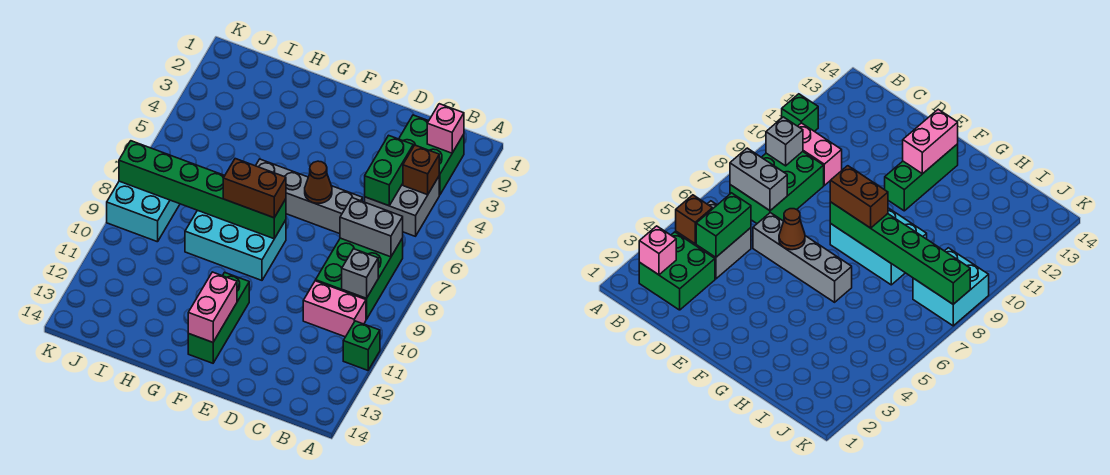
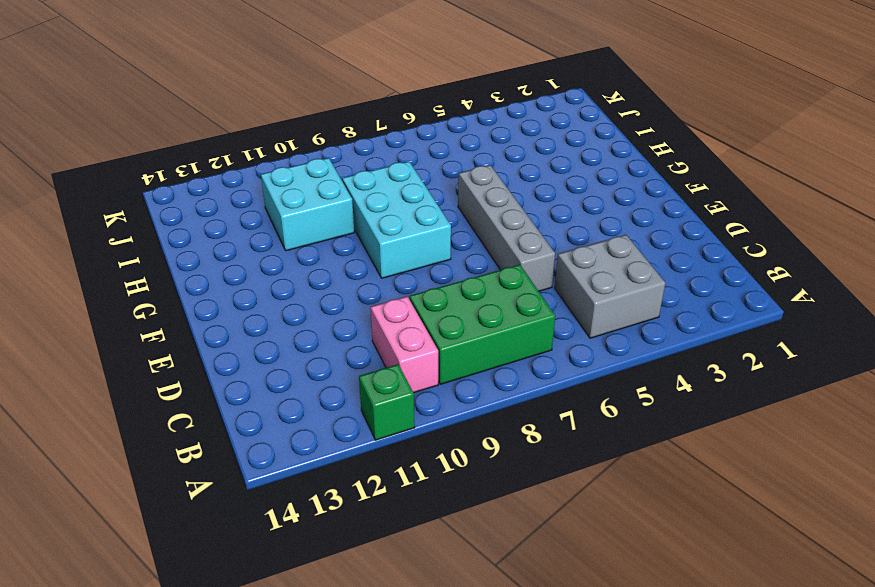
cyan 2x2 brick [261,158,354,251] -> cyan 2x2 brick moved to [107,181,180,242]
none -> green 2x2 brick [399,115,464,195]
none -> green 1x3 brick [188,272,249,363]
none -> pink 1x1 brick [427,104,464,153]

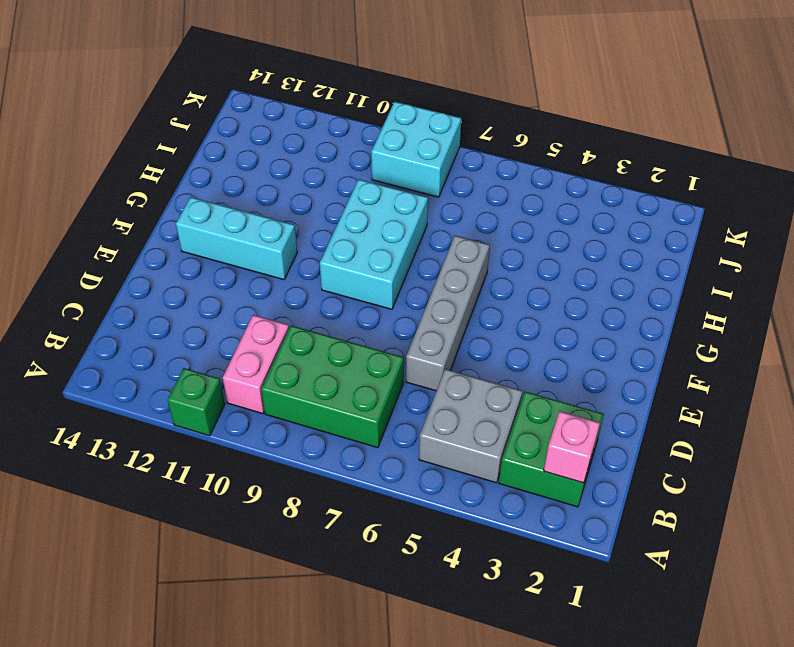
cyan 1x3 brick [176,197,297,280] -> green 1x3 brick [188,272,249,363]
none -> brown 1x1 brick [403,145,439,195]
none -> grey 1x2 brick [340,198,403,257]
none -> grey 1x1 brick [342,249,378,298]

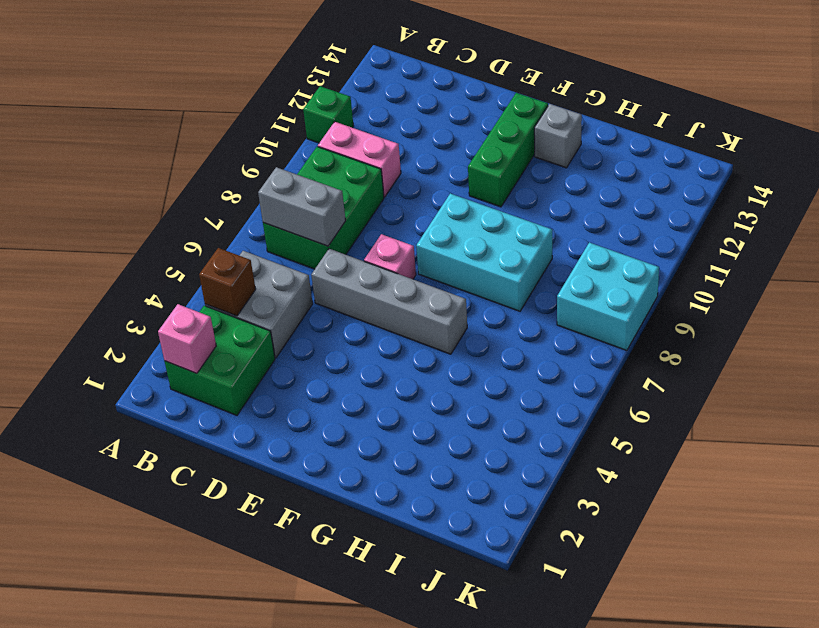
pink 1x1 brick [364,234,416,279] -> none
grey 1x1 brick [534,104,582,168] -> grey 1x1 brick moved to [342,249,378,298]
none -> green 1x2 brick [365,135,413,206]
none -> brown 1x1 cone [305,161,332,203]
none -> green 1x6 brick [119,141,286,239]

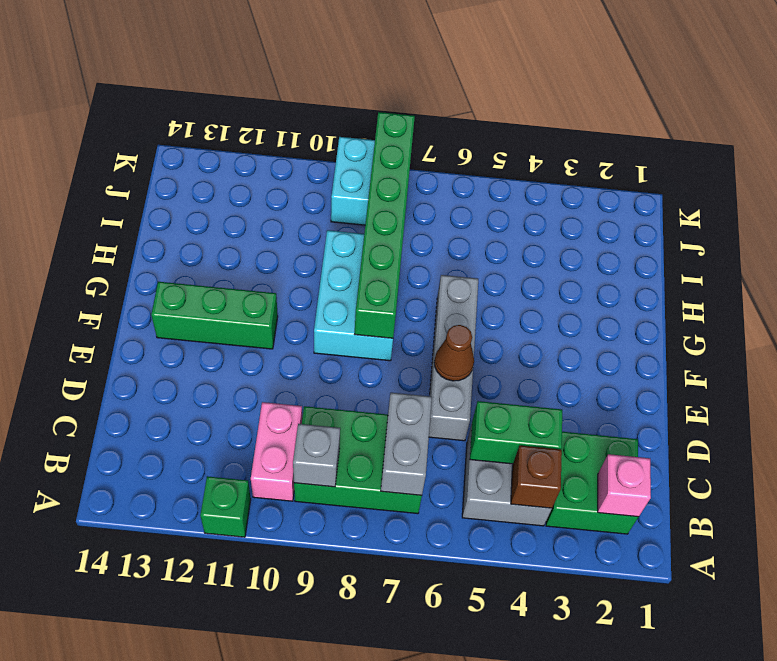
none -> pink 1x2 brick [188,272,237,342]
none -> brown 1x2 brick [223,159,286,218]

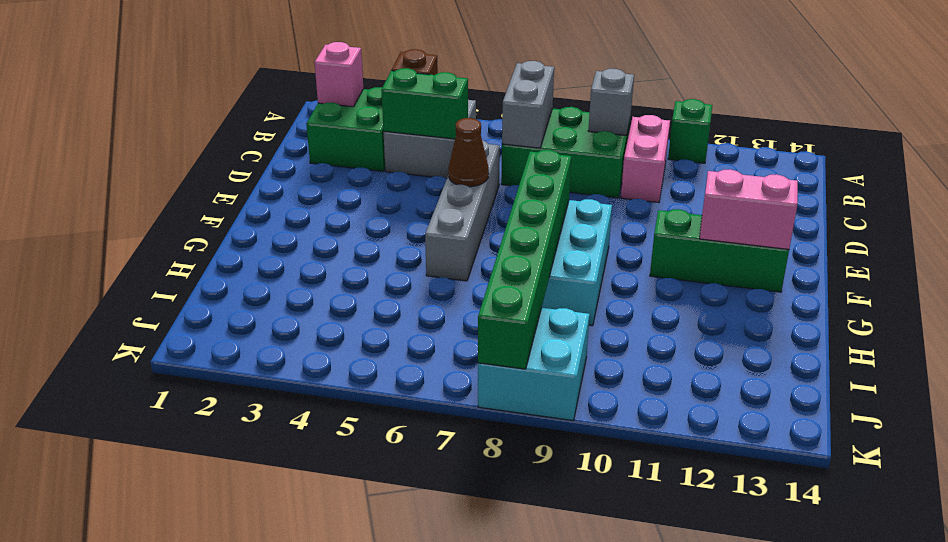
none -> brown 1x2 brick [223,159,286,218]

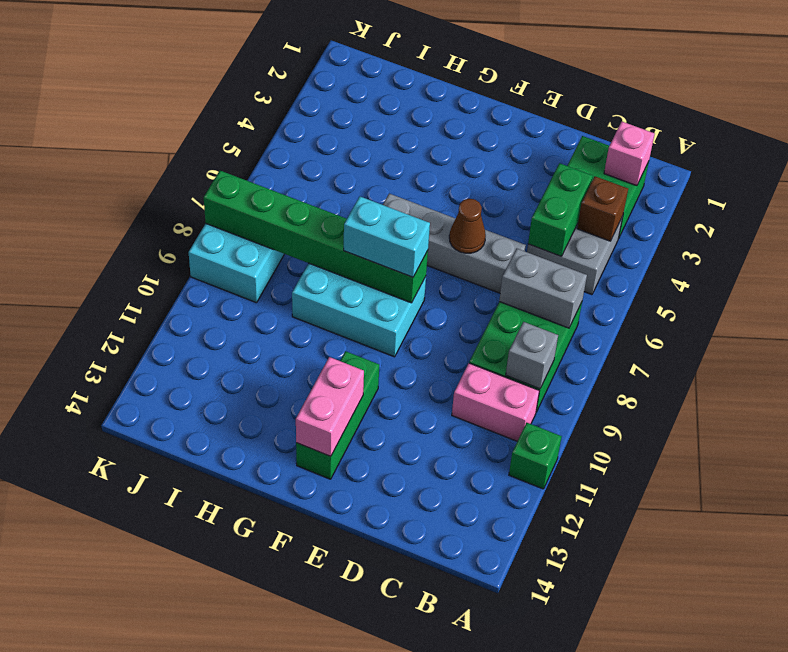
cyan 1x2 brick [344,197,430,277] -> brown 1x2 brick [223,159,286,218]

